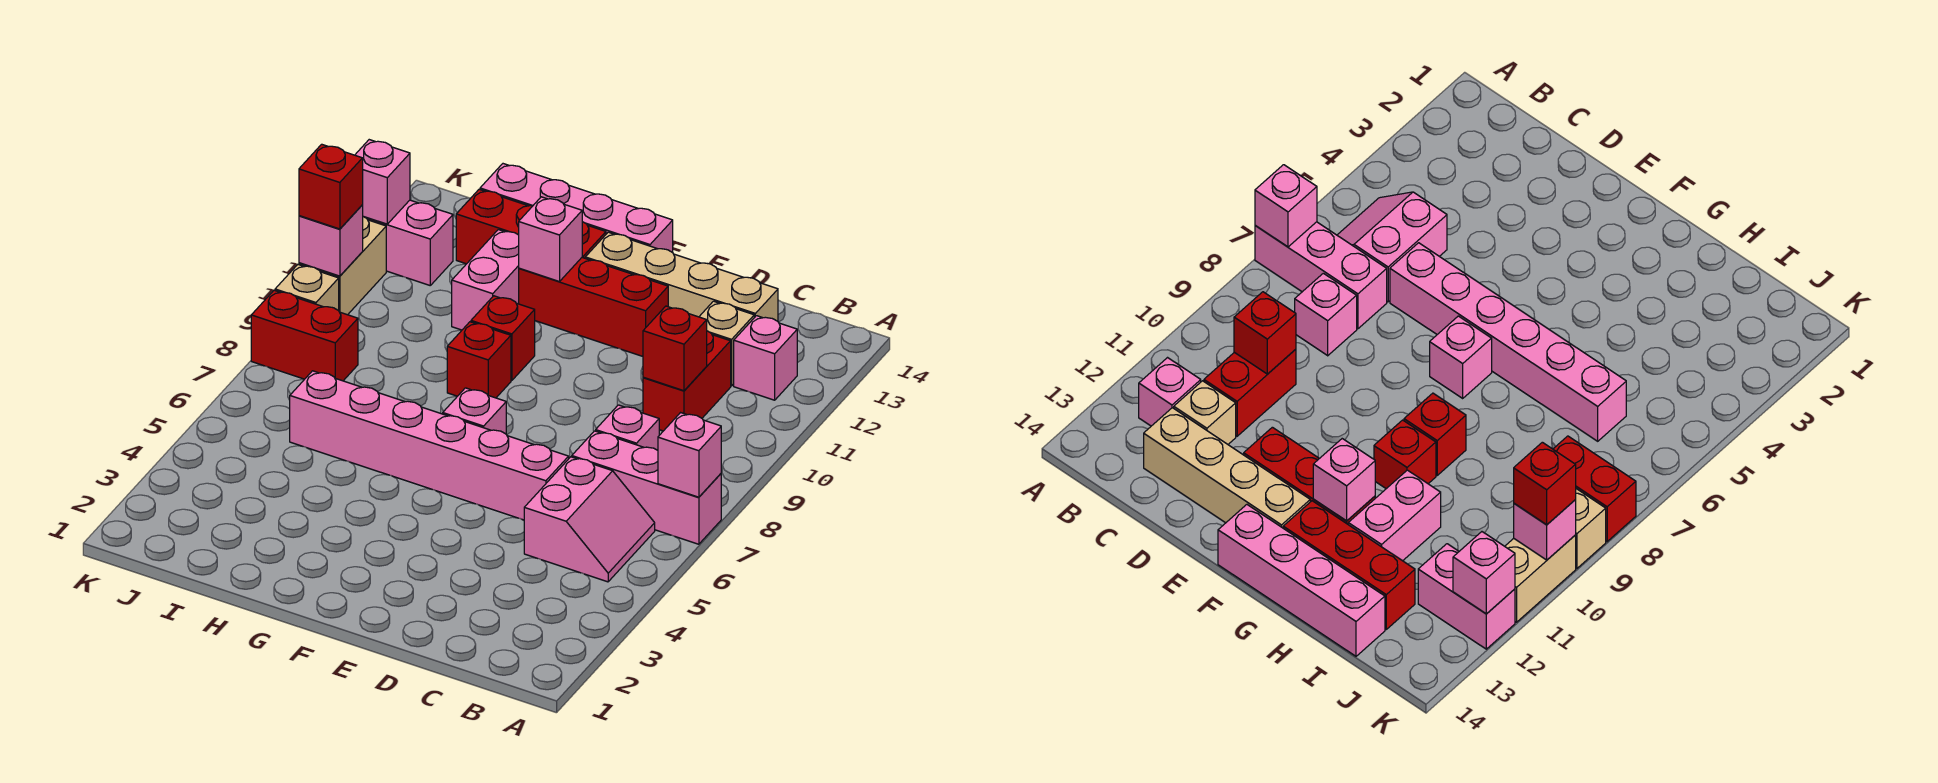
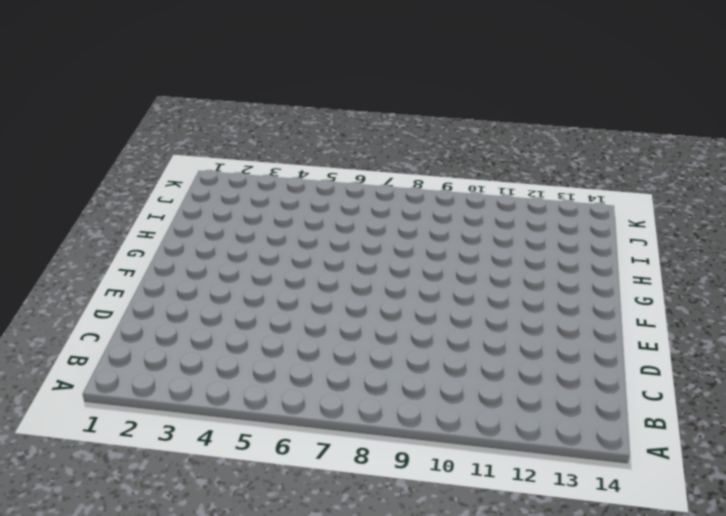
none -> pink 1x3 brick [572,431,721,544]
none -> pink 2x2 slope [524,457,655,582]
none -> pink 1x1 brick [734,316,797,400]

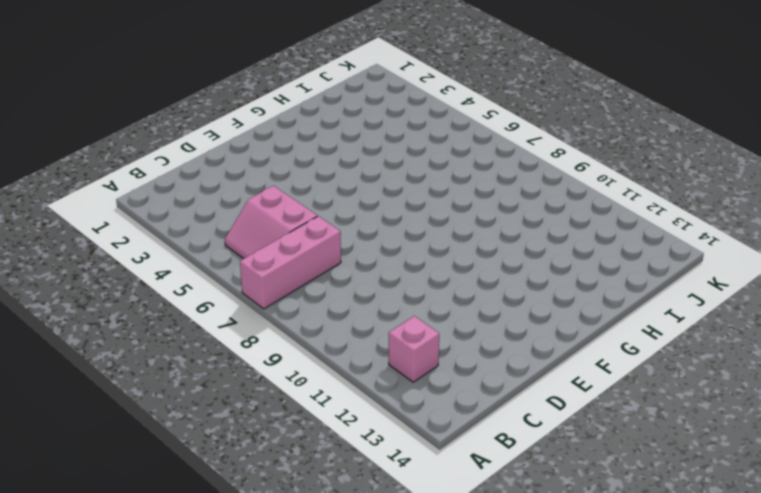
none -> pink 1x1 brick [596,405,659,450]
none -> red 1x2 brick [643,331,731,431]
none -> tan 1x1 brick [699,301,754,386]

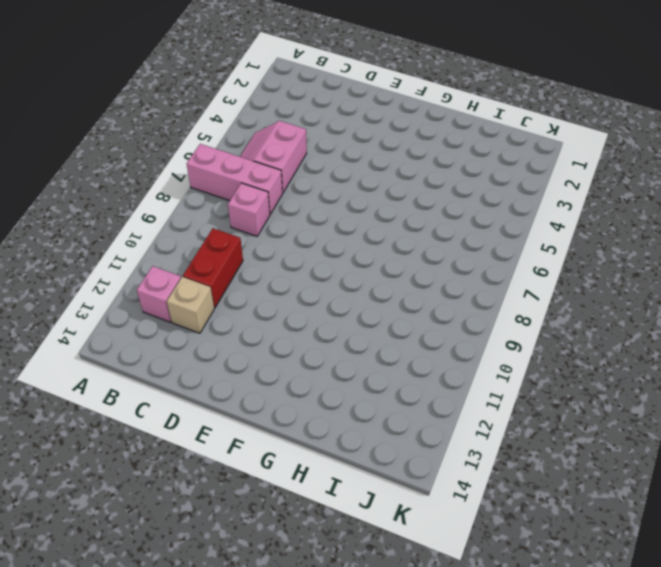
none -> tan 1x4 brick [585,232,778,321]
none -> pink 1x6 brick [290,371,569,520]
none -> red 1x3 brick [519,258,668,356]

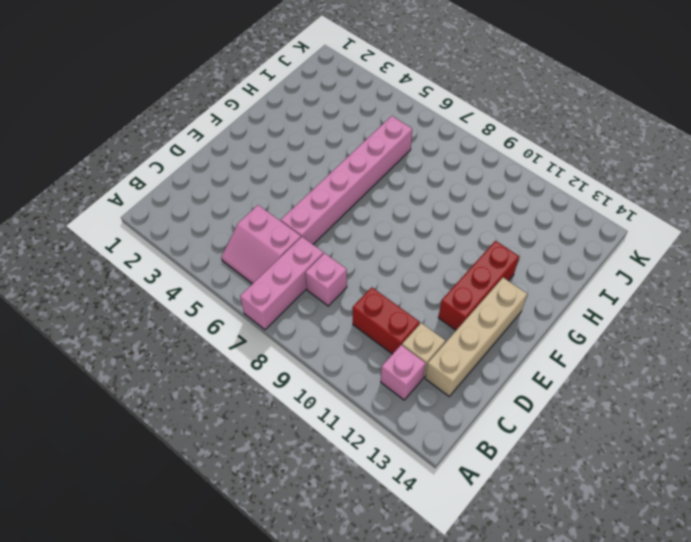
none -> pink 1x1 brick [443,388,506,434]
none -> pink 1x4 brick [480,164,673,252]
none -> red 1x1 brick [447,322,511,398]

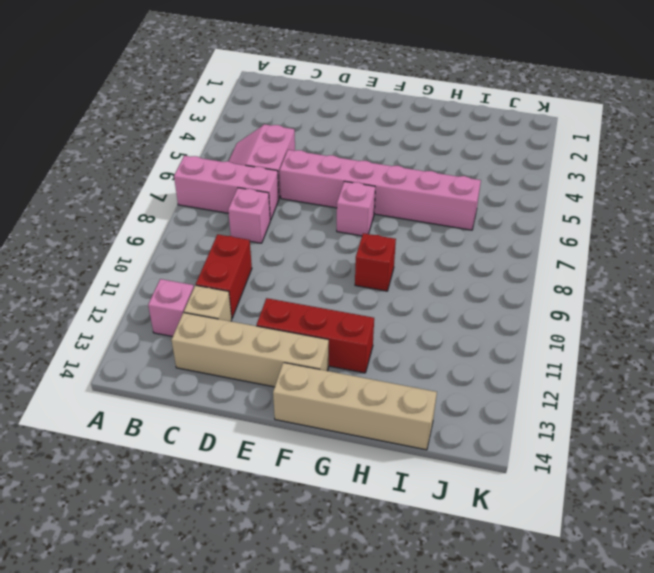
tan 1x4 brick [273,363,437,450] -> pink 1x4 brick [480,164,673,252]
none -> red 1x1 brick [471,296,535,380]
none -> red 1x3 brick [456,189,606,264]
none -> pink 1x2 brick [452,230,519,330]

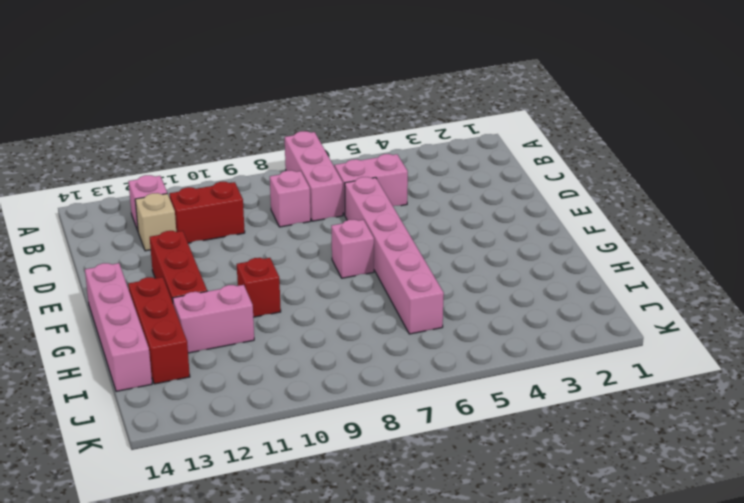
none -> tan 1x4 brick [585,232,778,321]
none -> red 1x1 brick [447,322,511,398]
none -> red 1x2 brick [251,290,358,381]

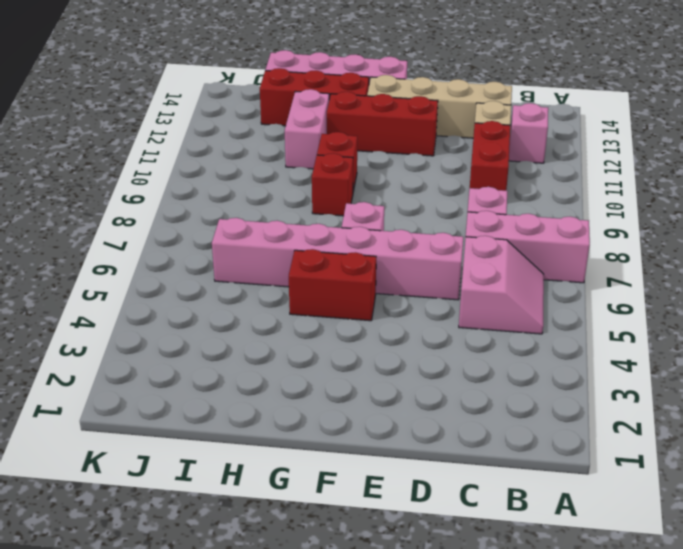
red 1x2 brick [289,249,376,321] -> red 1x2 brick moved to [251,290,358,381]
none -> pink 1x2 brick [365,200,453,285]
none -> tan 1x1 brick [275,265,339,311]
none -> tan 1x2 brick [299,217,386,315]

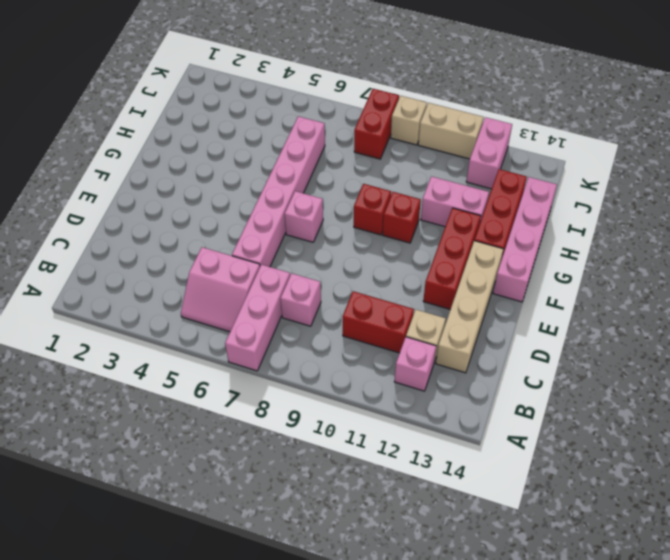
none -> pink 1x1 brick [658,413,721,497]
none -> red 1x1 brick [643,306,707,391]
none -> pink 1x1 brick [519,197,582,282]

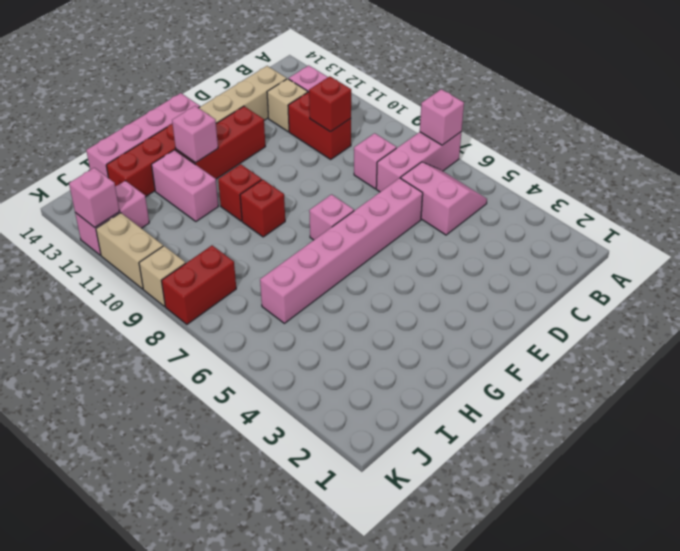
none -> pink 1x1 brick [299,205,363,276]
none -> red 1x1 brick [299,144,363,229]

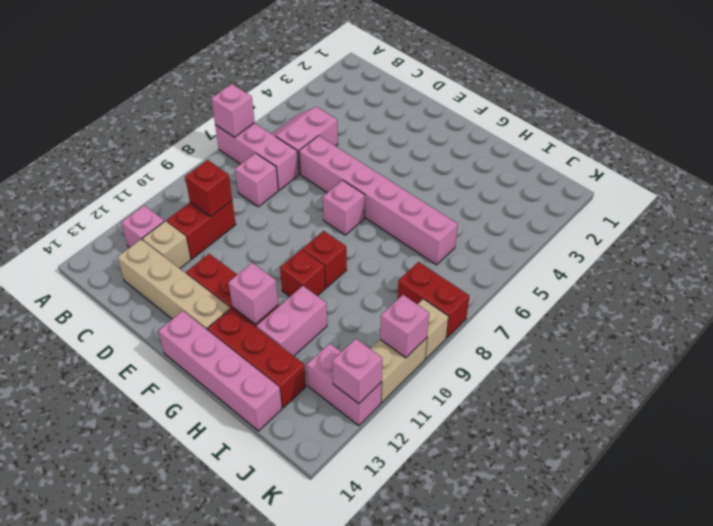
none -> red 1x1 brick [299,144,363,229]

